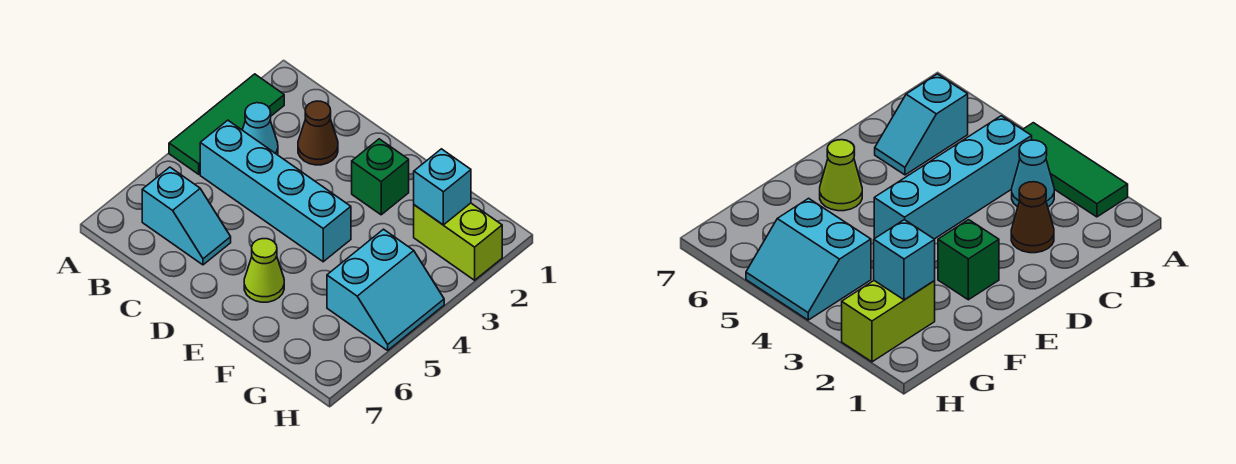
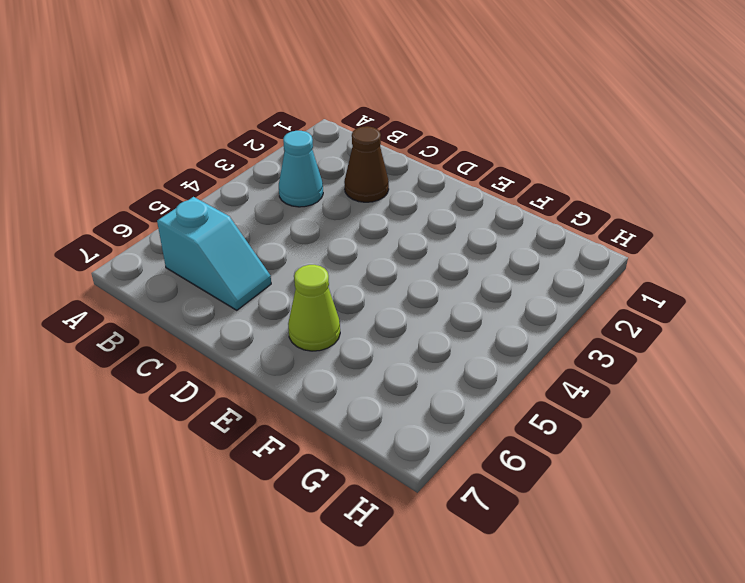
none -> green 1x3 tile [169,74,284,174]
none -> cyan 1x4 brick [200,120,351,262]

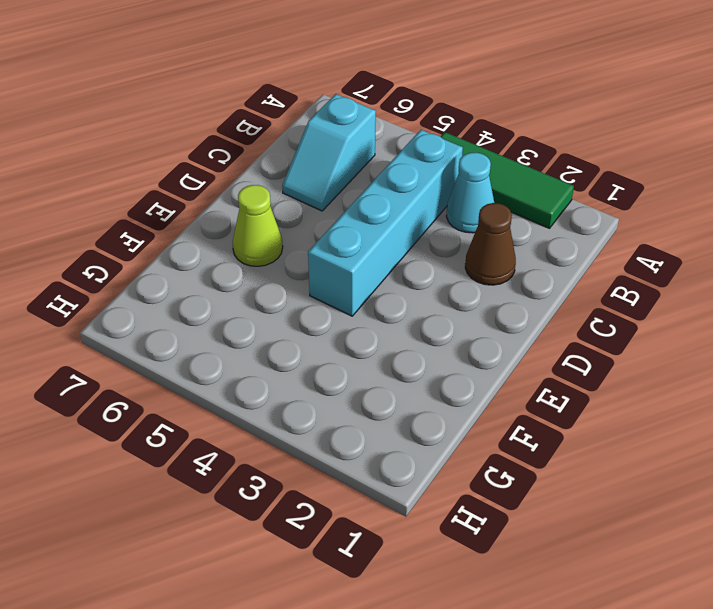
none -> green 1x1 brick [352,139,409,215]
none -> lime 1x2 brick [414,203,502,280]

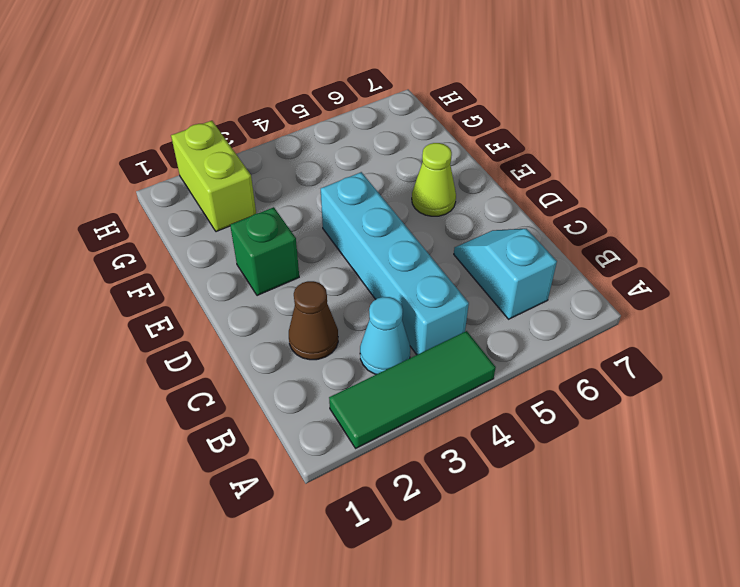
none -> cyan 2x2 slope [327,229,444,350]
none -> cyan 1x1 brick [414,149,471,225]

